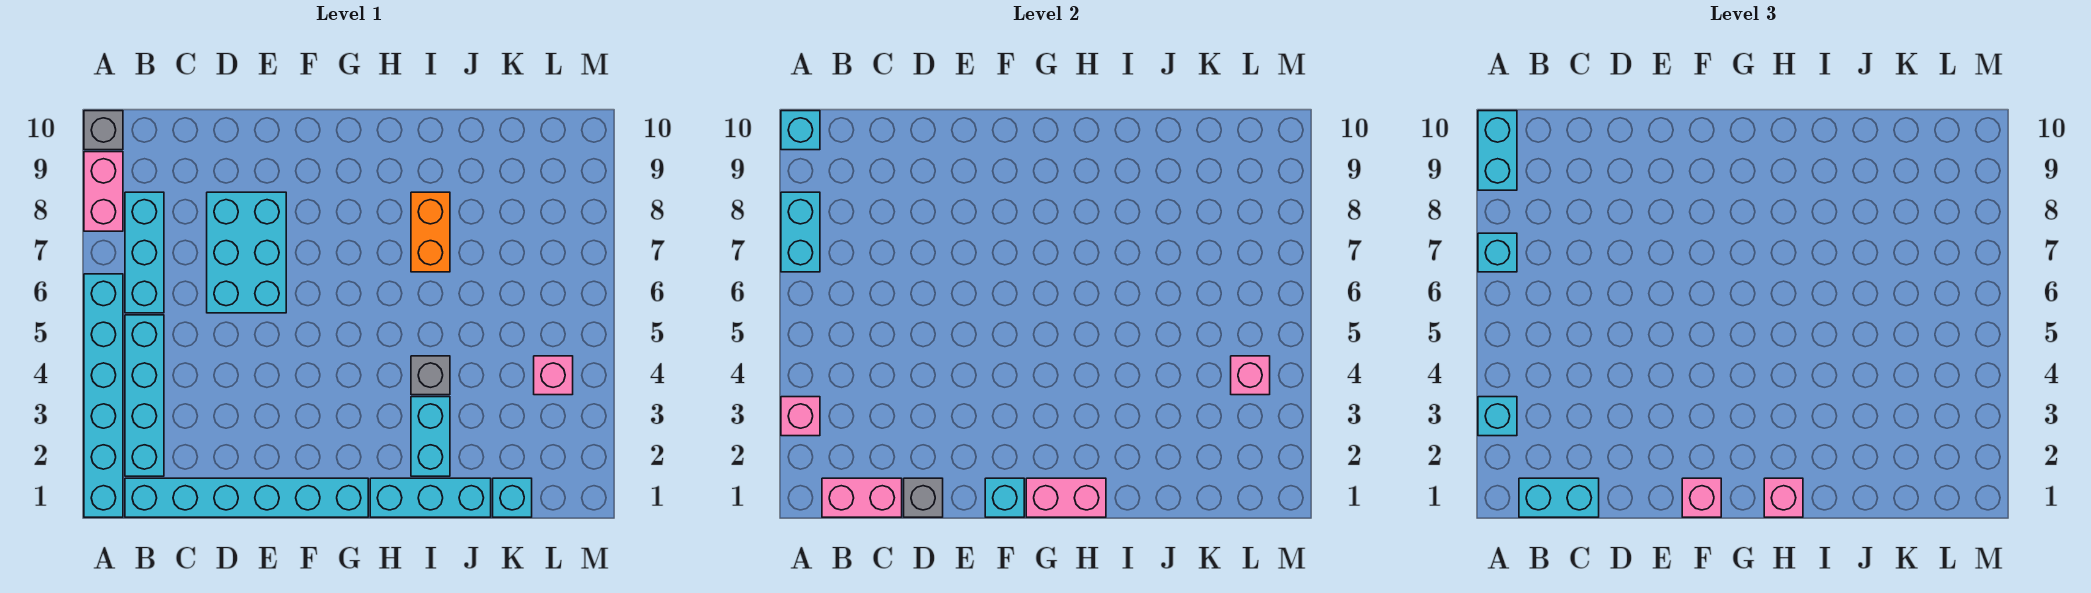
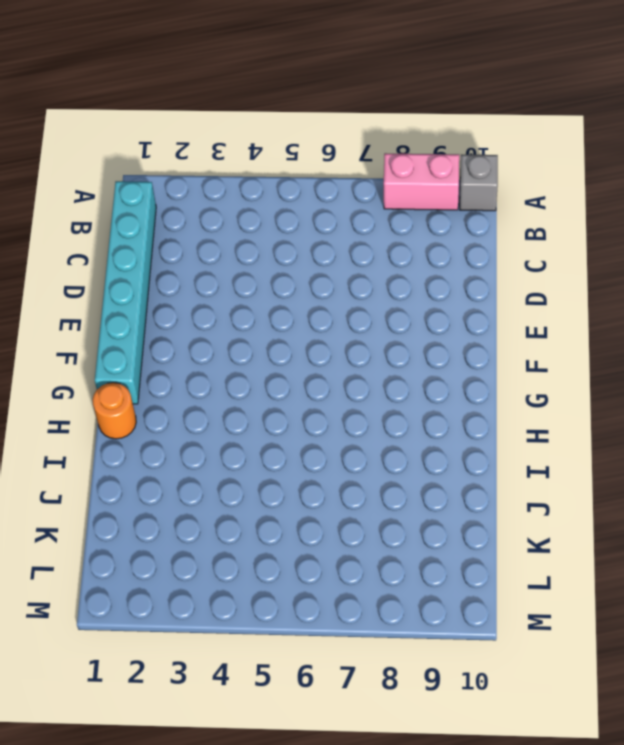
orange 1x1 round brick [93,383,136,439] -> cyan 1x3 brick [370,478,491,517]
none -> cyan 1x6 brick [84,274,123,517]
none -> cyan 1x4 brick [125,315,164,476]
none -> cyan 1x3 brick [125,192,164,313]

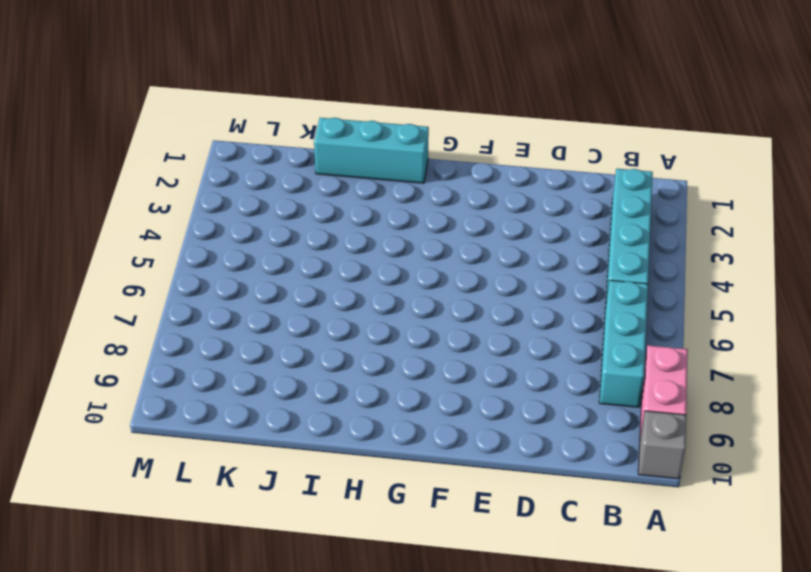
none -> cyan 1x6 brick [84,274,123,517]
none -> cyan 1x6 brick [125,478,368,517]
none -> cyan 2x3 brick [207,192,286,313]

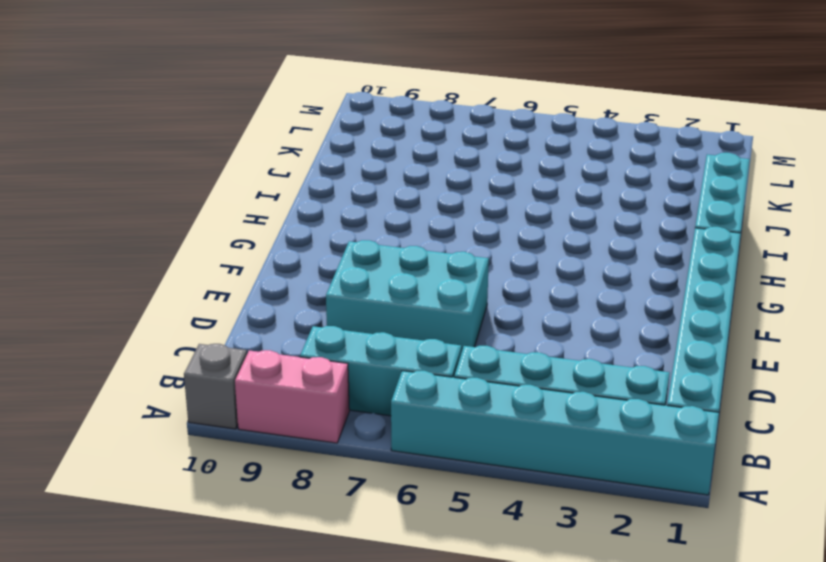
none -> cyan 1x2 brick [411,397,450,476]
none -> grey 1x1 brick [411,356,450,395]
none -> orange 1x2 brick [411,192,450,272]

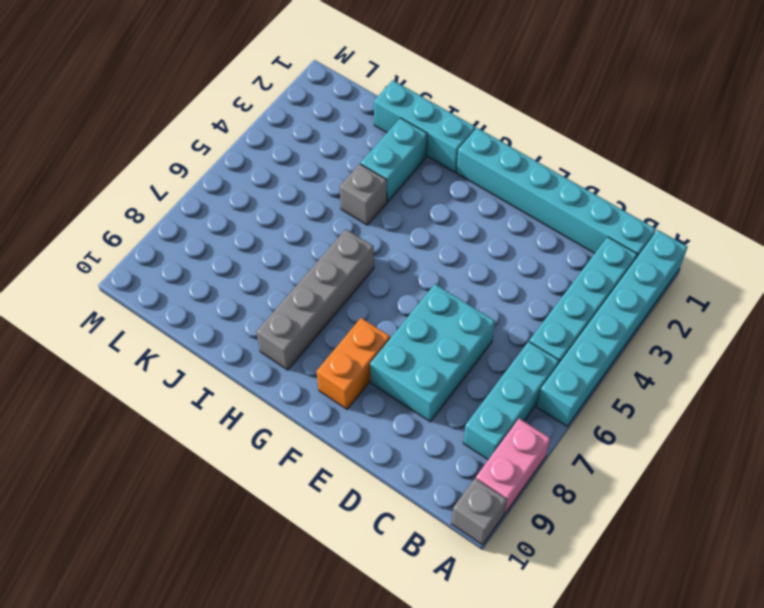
orange 1x2 brick [316,318,390,409] -> orange 1x2 brick moved to [411,192,450,272]
grey 1x4 brick [257,229,374,370] -> none
none -> cyan 1x1 brick [493,478,532,517]
none -> pink 1x1 brick [534,356,573,395]
none -> pink 1x1 brick [781,397,820,436]

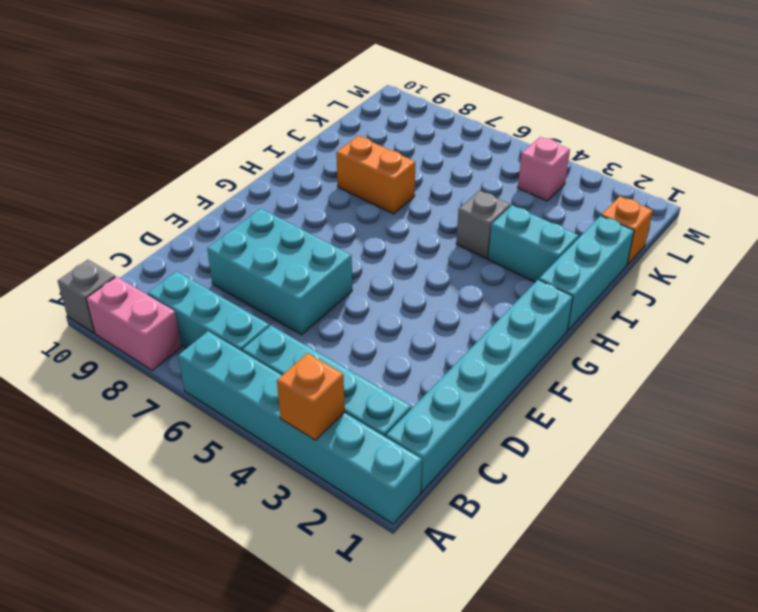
orange 1x1 brick [277,353,345,440] -> pink 1x1 brick [781,397,820,436]
orange 1x1 brick [601,196,653,265] -> cyan 1x1 brick [493,478,532,517]
none -> cyan 1x2 brick [781,192,820,272]
none -> cyan 1x1 brick [781,111,820,150]
none -> pink 1x2 brick [822,478,902,517]

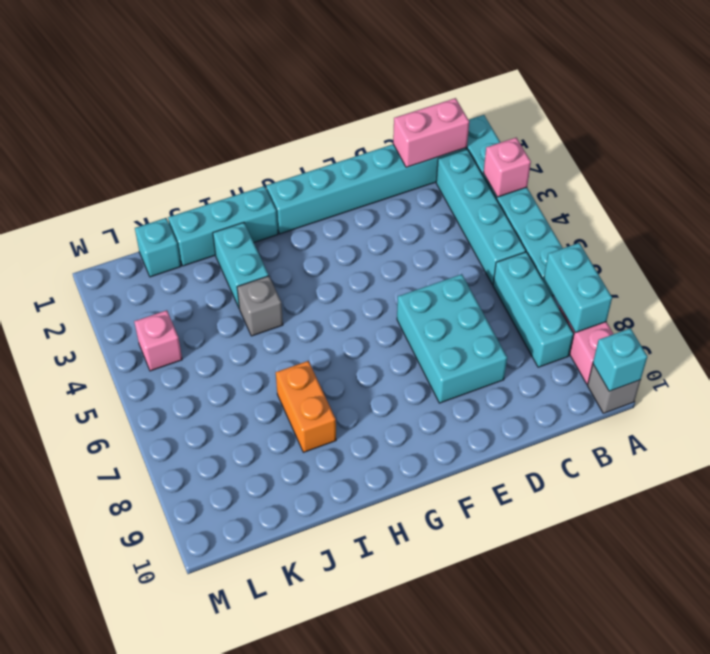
none -> grey 1x1 brick [904,478,943,517]
none -> cyan 1x1 brick [985,478,1024,517]
none -> pink 1x2 brick [1026,478,1106,517]

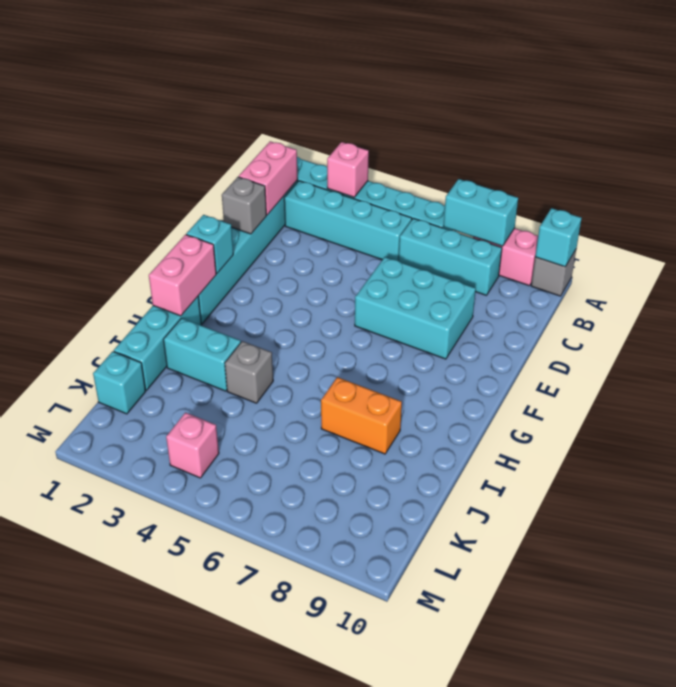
none -> pink 1x1 brick [1231,356,1270,395]
none -> cyan 1x1 brick [1478,397,1517,436]
none -> cyan 1x1 brick [1478,233,1517,272]

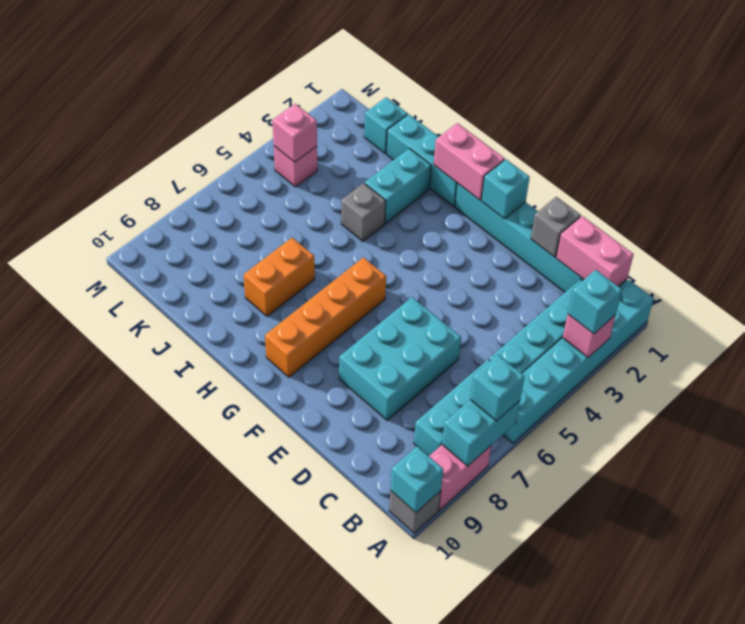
orange 1x4 brick [265,257,386,377] -> none
none -> cyan 1x2 brick [1478,111,1517,190]
none -> cyan 1x2 brick [1519,478,1599,517]
none -> pink 1x1 brick [1682,478,1721,517]

